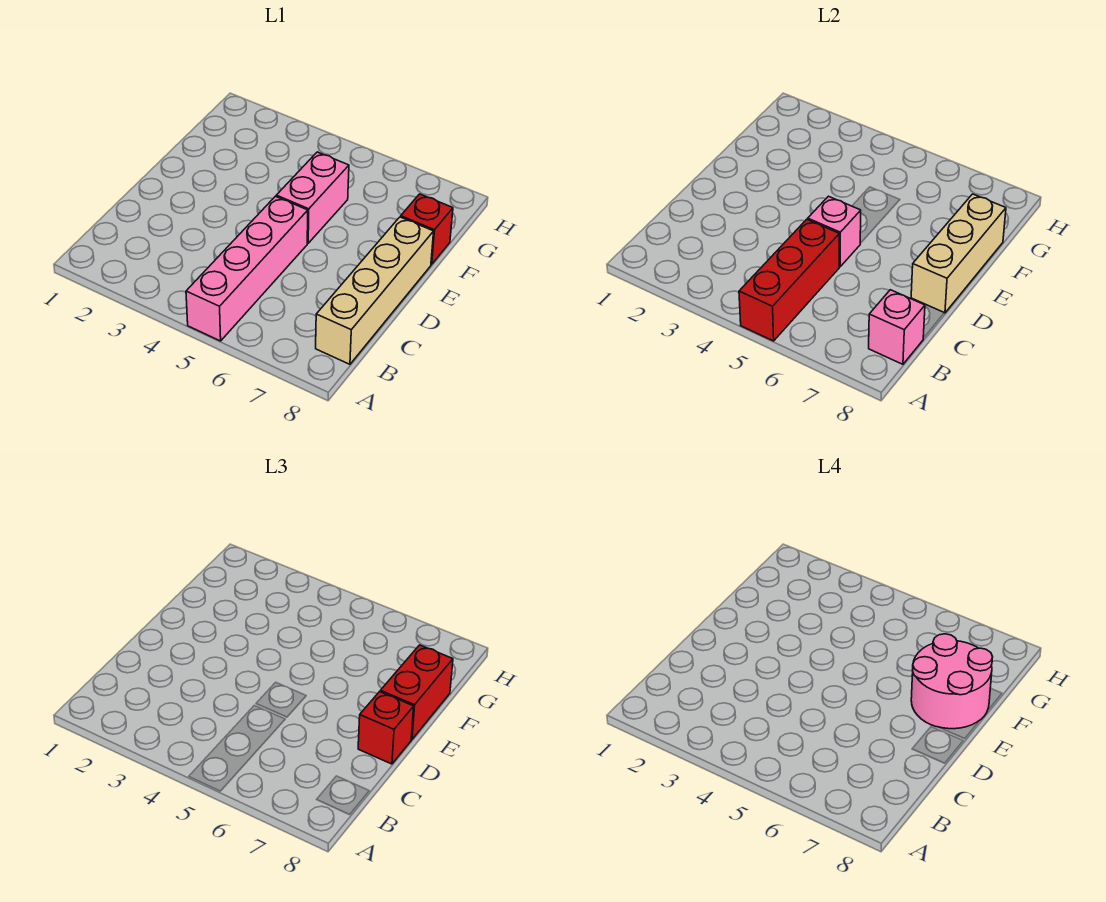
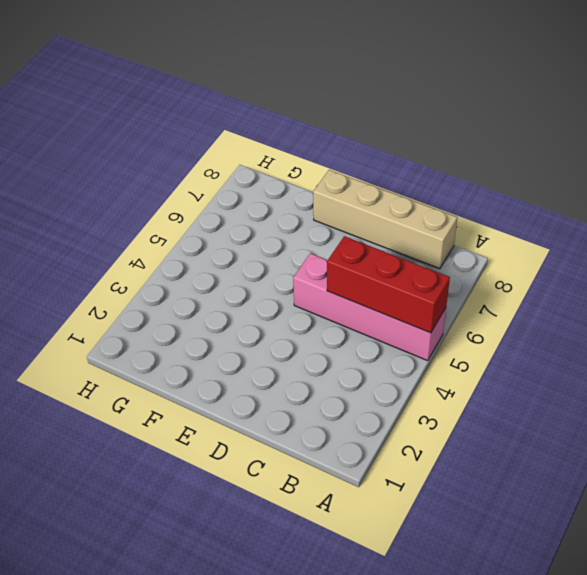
none -> pink 1x2 brick [276,152,349,243]
none -> red 1x1 brick [401,194,453,264]

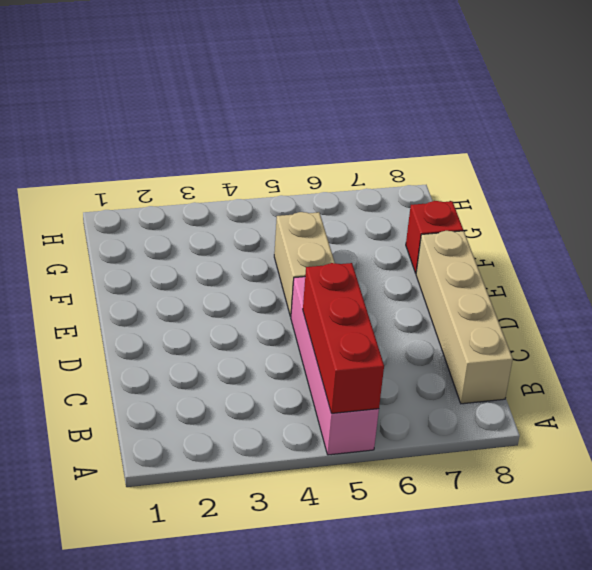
tan 1x2 brick [274,212,335,317] -> pink 1x2 brick [276,152,349,243]
none -> pink 1x1 brick [869,290,925,364]
none -> pink 1x1 brick [808,196,861,267]

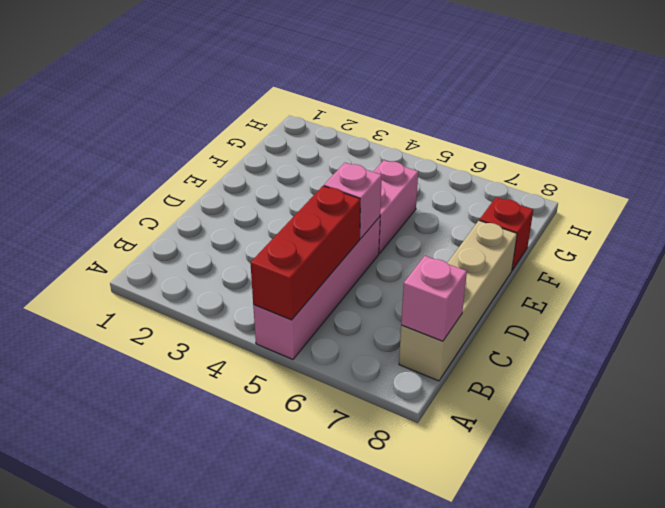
none -> tan 1x3 brick [911,194,1006,313]
none -> red 1x1 brick [358,692,414,764]

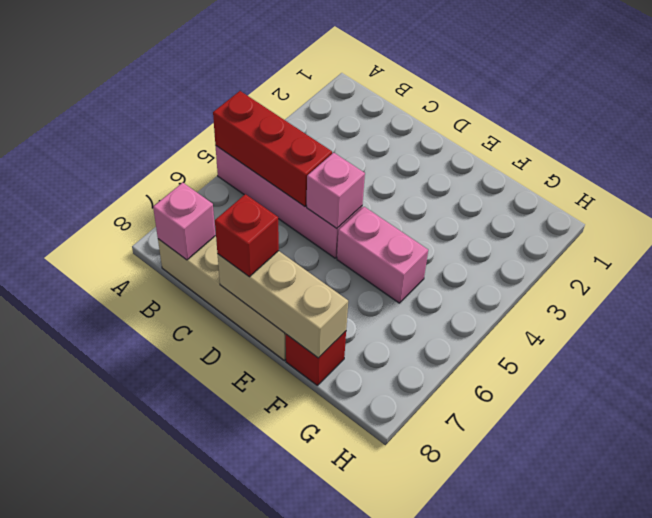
none -> red 1x2 brick [380,645,453,739]
none -> pink 2x2 round brick [911,634,993,729]

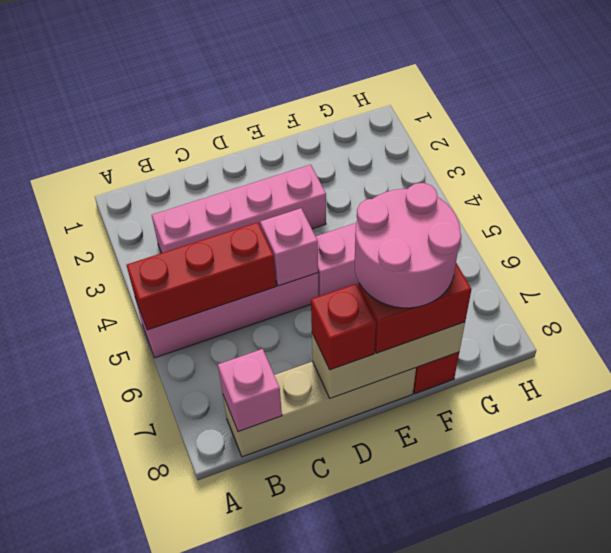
pink 1x4 brick [152,165,326,253] -> none

